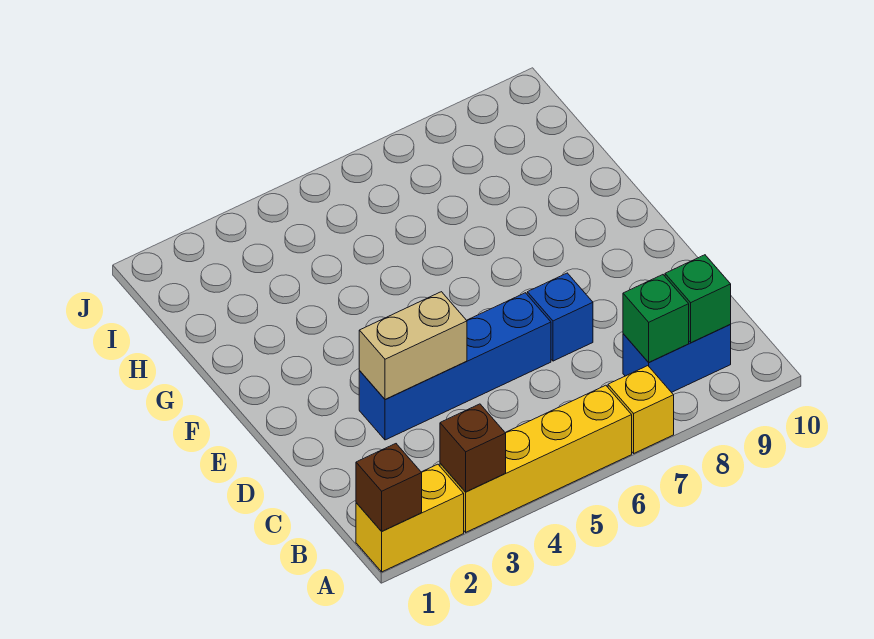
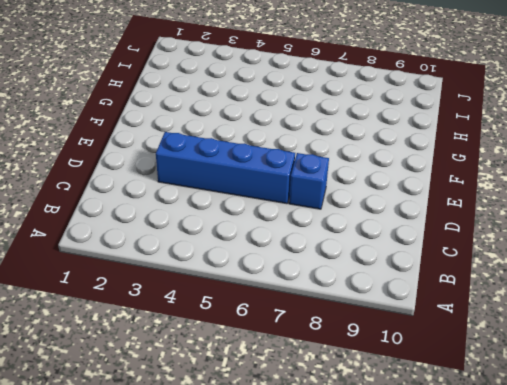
none -> yellow 1x2 brick [356,464,464,572]
none -> yellow 1x4 brick [440,385,632,532]

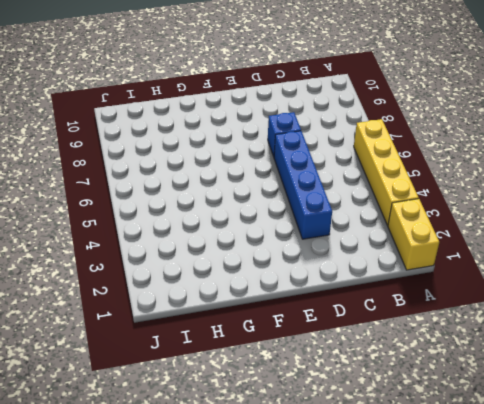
none -> yellow 1x1 brick [608,366,674,453]
none -> blue 1x2 brick [623,324,731,392]

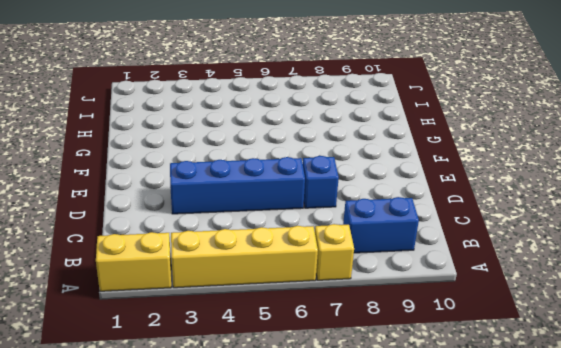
none -> brown 1x1 brick [356,444,422,531]
none -> brown 1x1 brick [440,404,506,492]

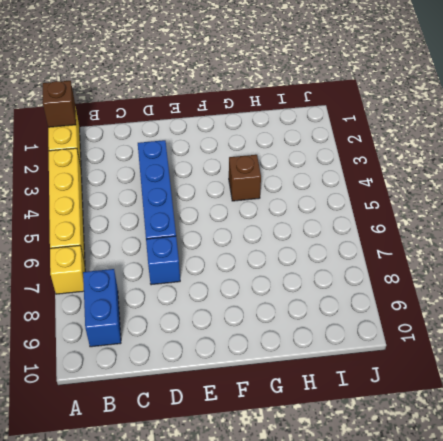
brown 1x1 brick [229,155,261,201] -> brown 1x1 brick moved to [440,404,506,492]
none -> green 1x1 brick [623,275,689,362]
none -> green 1x1 brick [665,255,731,343]

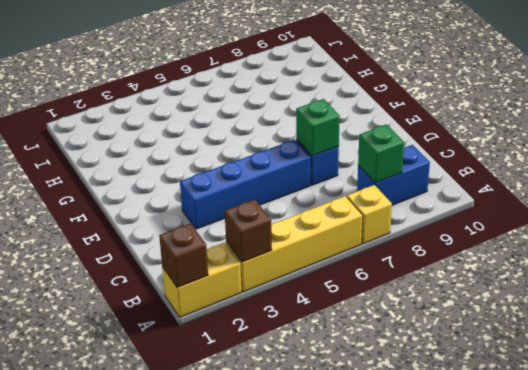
green 1x1 brick [296,99,340,156] -> green 1x1 brick moved to [665,255,731,343]
none -> tan 1x2 brick [359,292,467,400]

